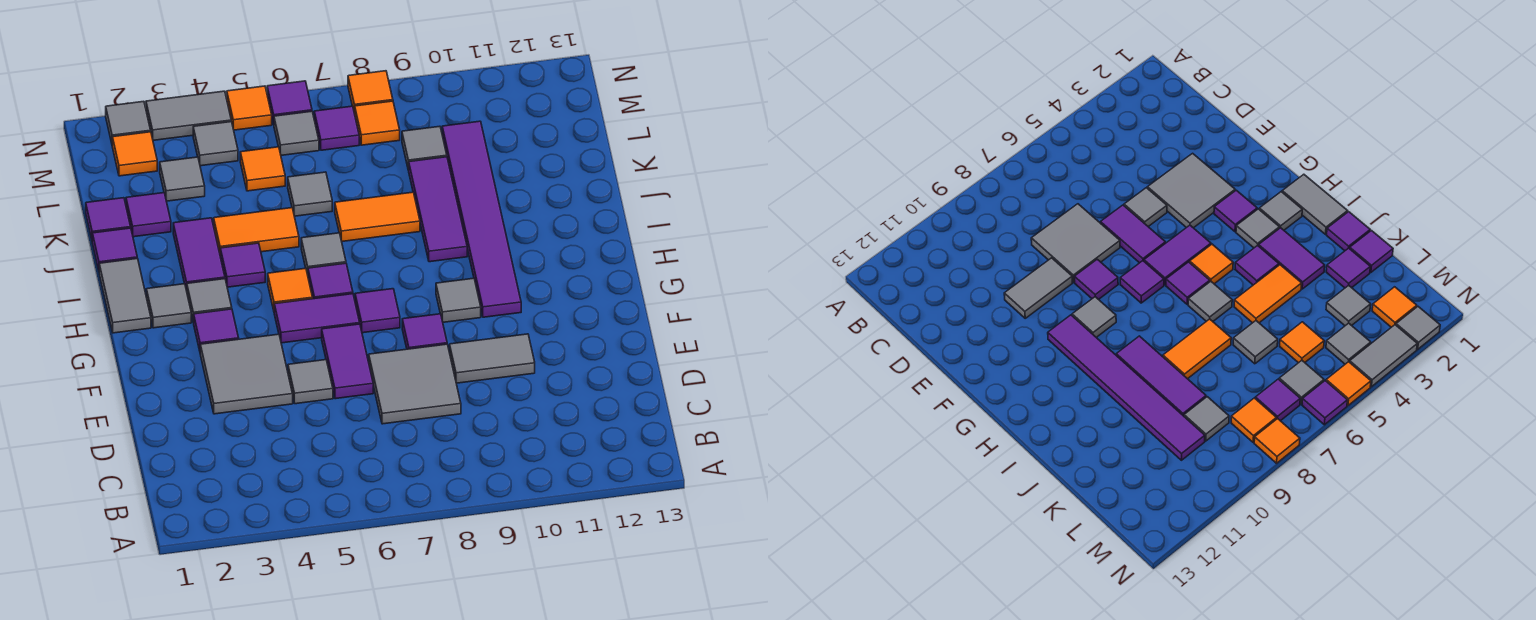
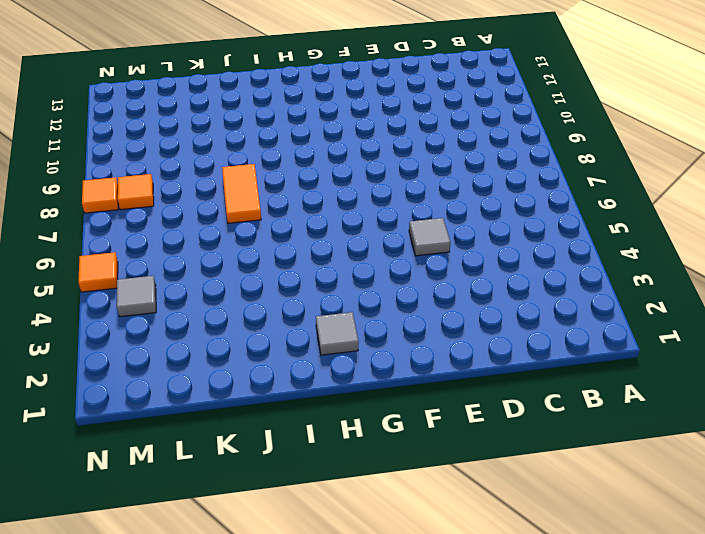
none -> grey 2x2 tile [369,344,461,424]
none -> grey 2x2 tile [200,334,293,414]
none -> purple 1x2 tile [322,324,373,399]
none -> grey 1x2 tile [450,334,535,383]

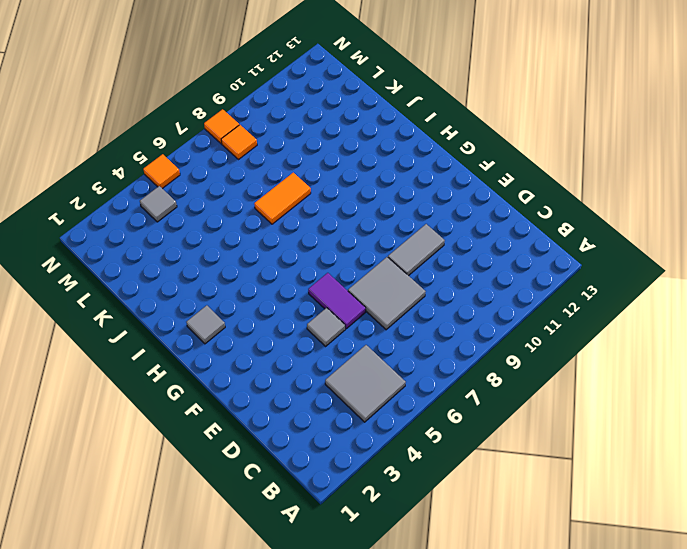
grey 2x2 tile [325,345,406,422] -> grey 2x2 tile moved to [200,334,293,414]
none -> purple 1x1 tile [402,314,447,349]
none -> purple 1x1 tile [194,309,239,351]
none -> purple 1x2 tile [274,294,360,343]
none -> purple 1x1 tile [355,289,400,333]

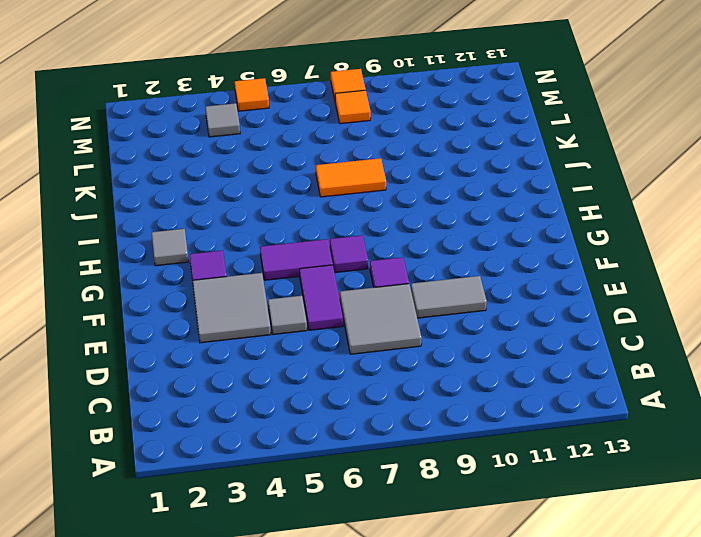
none -> grey 1x1 tile [436,278,481,322]
none -> purple 1x6 tile [442,121,521,317]
none -> grey 1x2 tile [99,259,151,333]
none -> grey 1x1 tile [187,279,232,323]

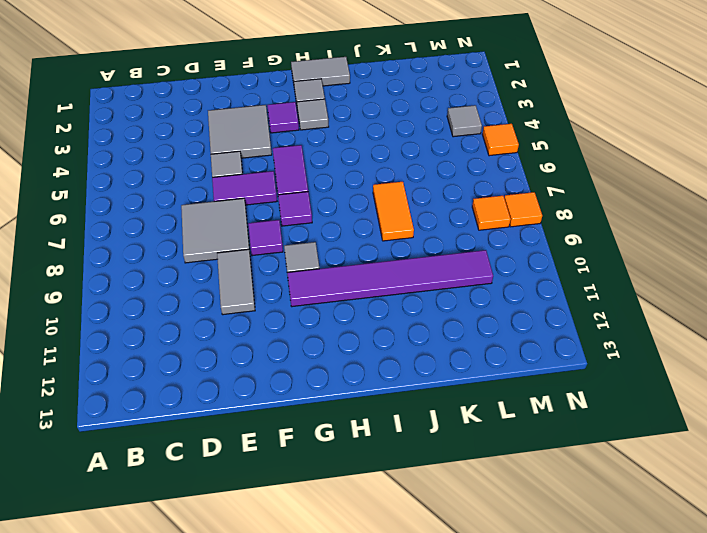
none -> orange 1x1 tile [268,268,313,310]
none -> purple 1x1 tile [308,263,353,299]
none -> purple 1x2 tile [173,218,225,291]
none -> purple 1x1 tile [220,243,265,287]

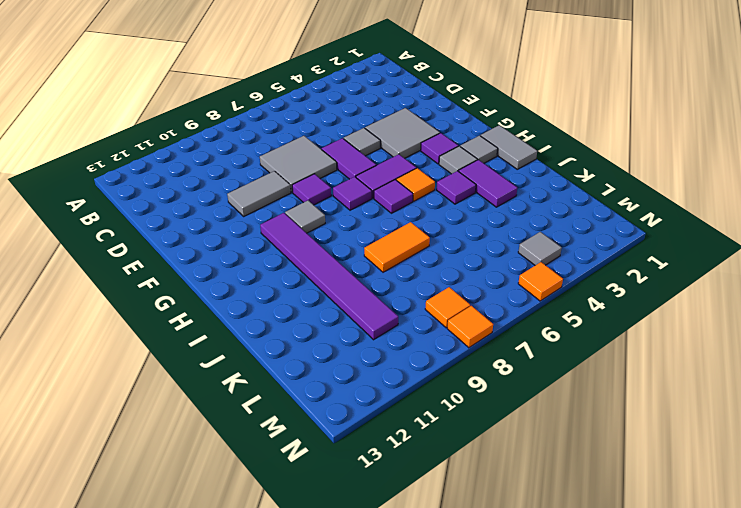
none -> grey 1x1 tile [301,233,346,275]
none -> purple 1x3 tile [409,157,467,262]
none -> purple 1x1 tile [92,228,137,270]
none -> orange 1x2 tile [214,208,299,253]

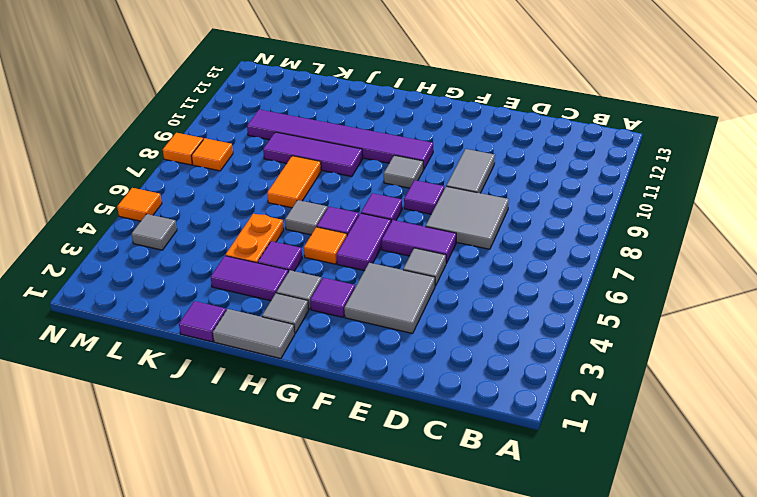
orange 1x2 plate [226,214,284,263] -> orange 1x2 tile [214,208,299,253]
none -> purple 1x1 tile [86,198,131,239]
none -> purple 1x1 tile [126,193,171,237]
none -> grey 1x1 tile [288,172,332,216]
none -> grey 1x1 tile [160,157,205,201]

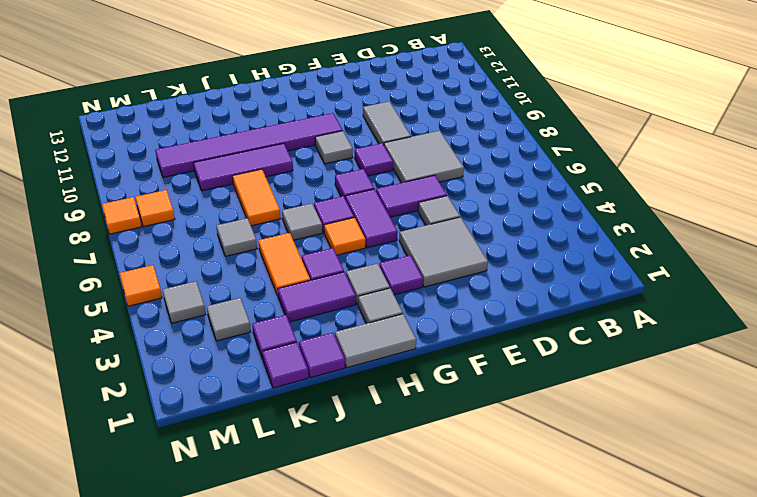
none -> orange 1x1 tile [240,147,285,191]
none -> grey 1x1 tile [402,126,447,170]
none -> orange 1x1 tile [112,132,157,176]
none -> grey 1x1 tile [274,111,319,155]

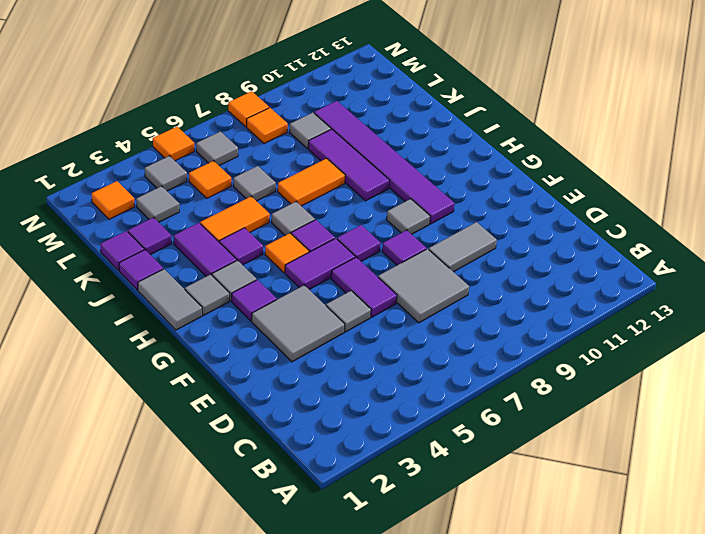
none -> purple 1x1 tile [314,106,359,150]
none -> grey 1x1 tile [106,101,151,143]
none -> grey 1x2 tile [146,91,231,140]
none -> purple 1x1 tile [267,81,312,124]

